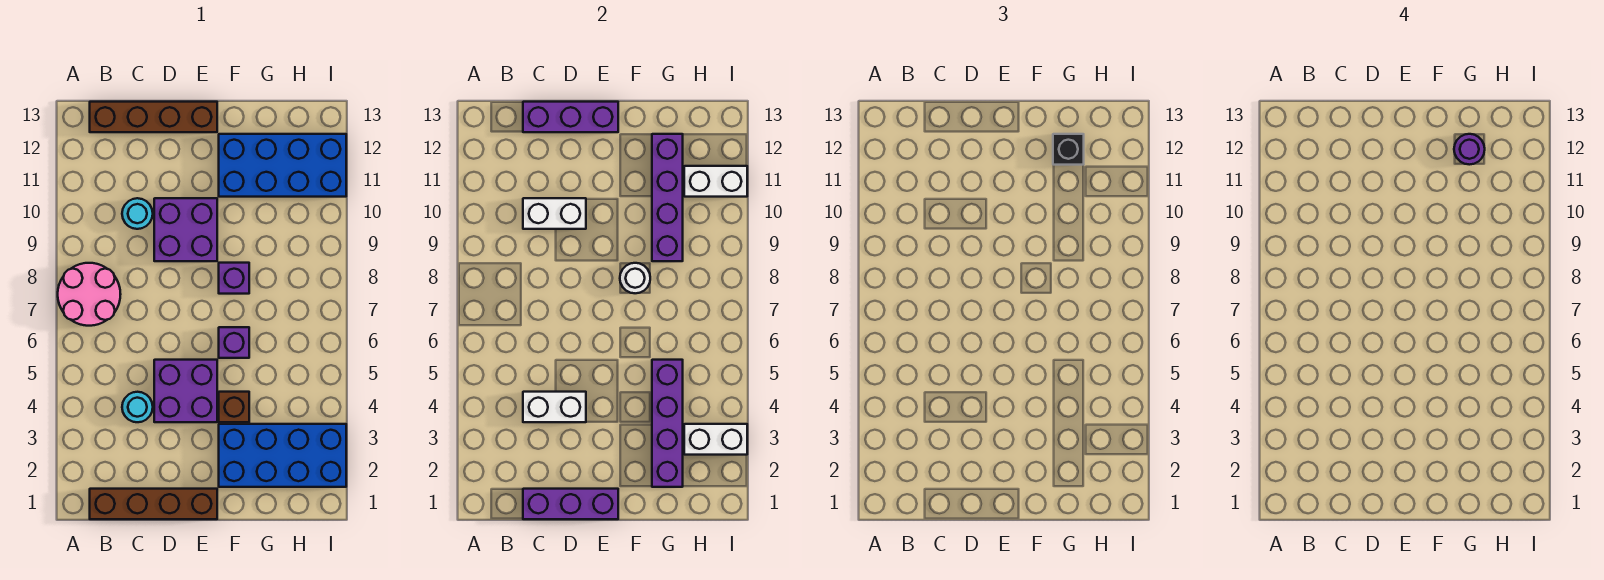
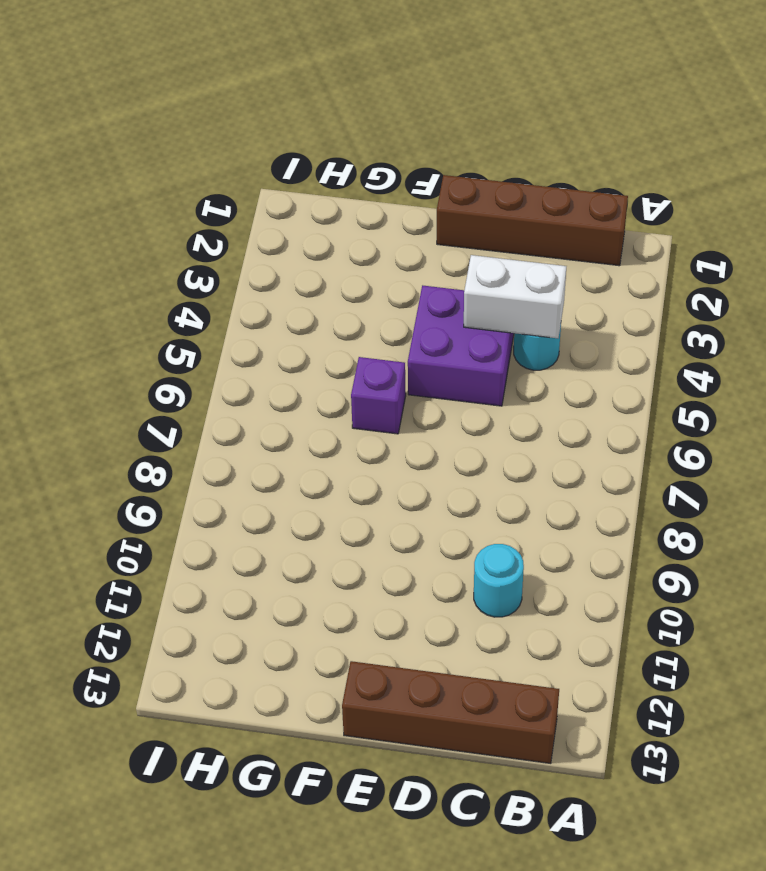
none -> pink 2x2 round brick [58,263,121,326]
none -> purple 2x2 brick [154,198,217,261]
none -> blue 2x4 brick [219,424,346,487]

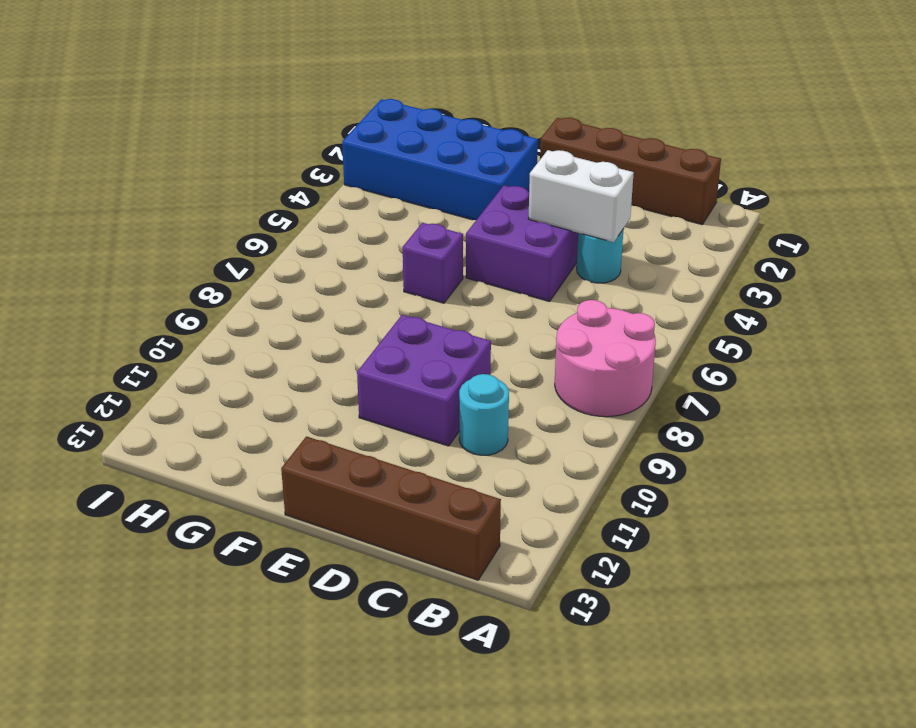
none -> brown 1x1 brick [219,392,249,422]
none -> purple 1x1 brick [219,263,249,294]
none -> blue 2x4 brick [219,134,346,197]

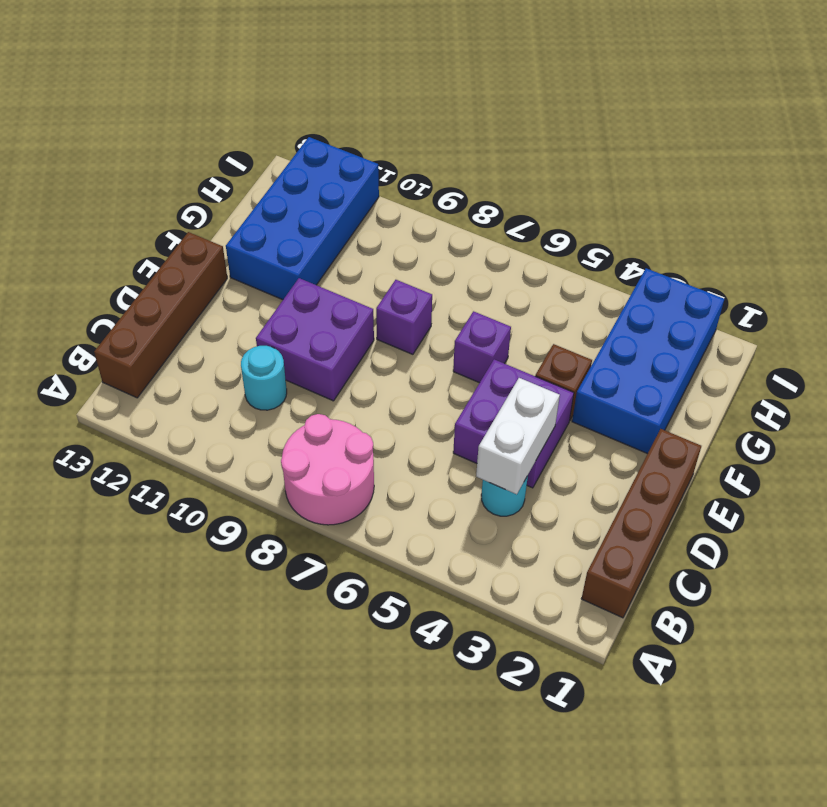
none -> purple 1x3 brick [523,489,618,519]
none -> white 1x2 brick [523,198,586,229]
none -> purple 1x3 brick [523,102,618,132]

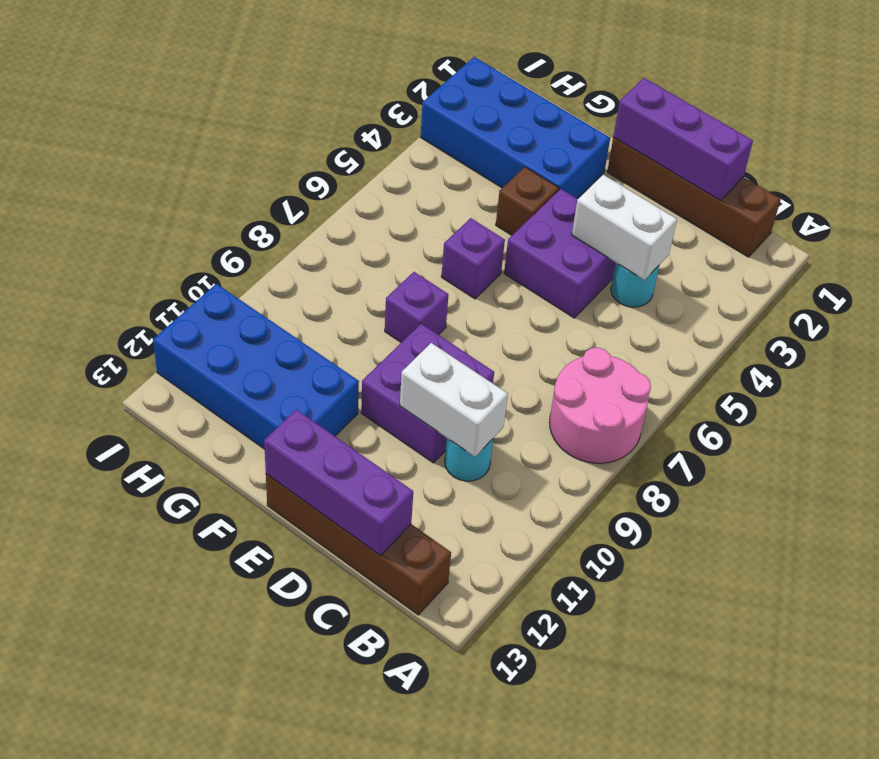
none -> white 1x1 round brick [620,263,650,293]
none -> purple 1x4 brick [652,360,683,487]
none -> purple 1x4 brick [652,134,683,261]

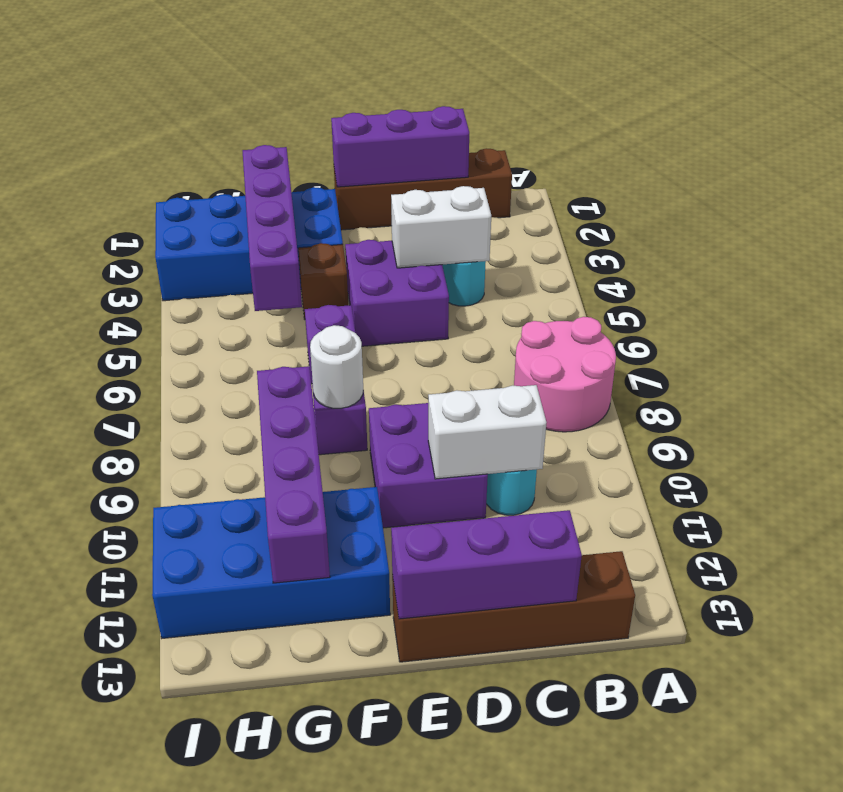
none -> white 1x2 brick [684,424,747,455]
none -> white 1x2 brick [684,166,747,197]
none -> black 1x1 brick [1053,134,1084,165]

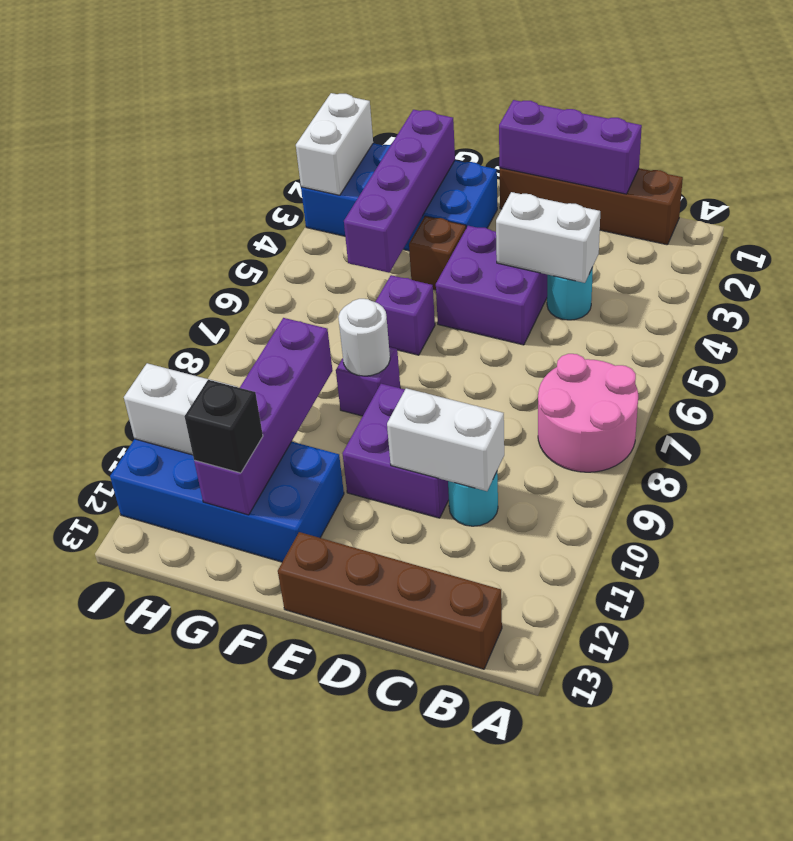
white 1x2 brick [296,93,373,195] -> white 1x2 brick turned to [684,424,747,455]
none -> purple 1x3 brick [523,102,618,132]
none -> purple 1x1 round brick [1454,134,1485,165]

